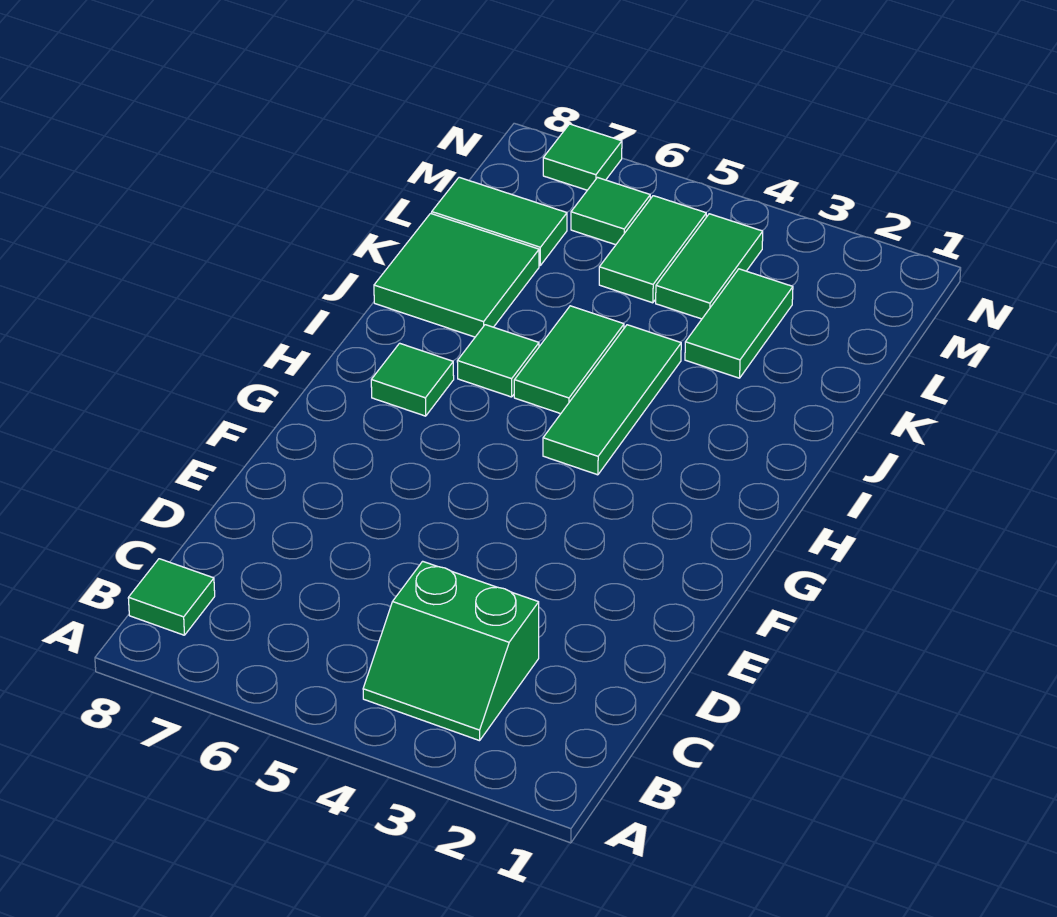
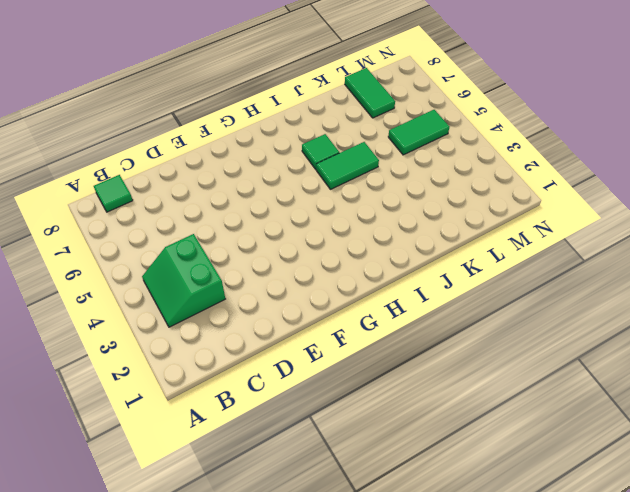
none -> green 1x3 tile [543,325,681,475]
none -> green 1x1 tile [371,343,454,416]
none -> green 2x2 tile [374,213,539,337]

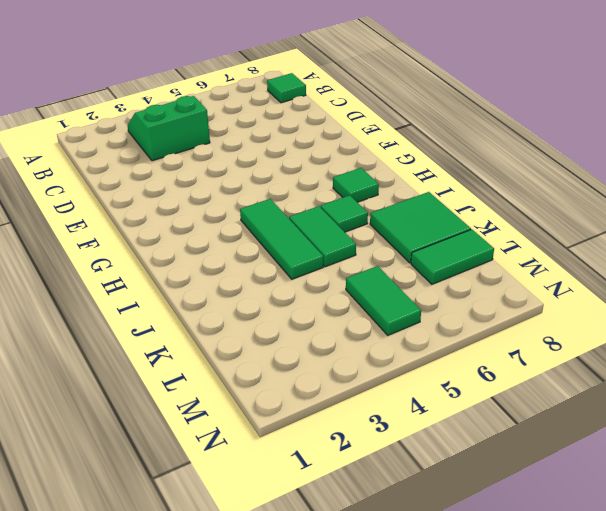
none -> green 1x2 tile [685,269,793,378]
none -> green 1x2 tile [656,214,763,319]
none -> green 1x1 tile [571,178,650,245]

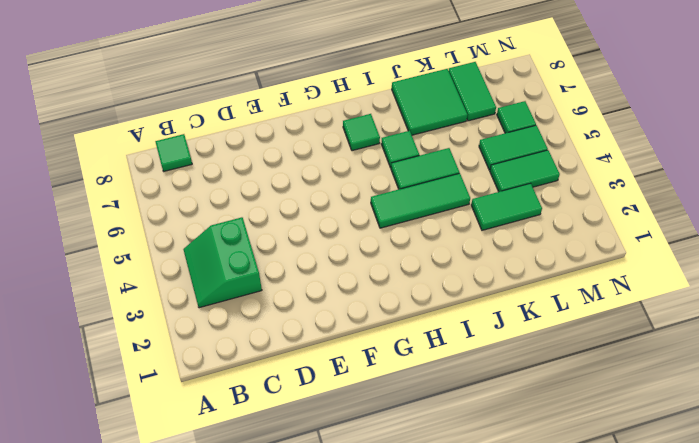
none -> green 1x1 tile [543,124,622,190]

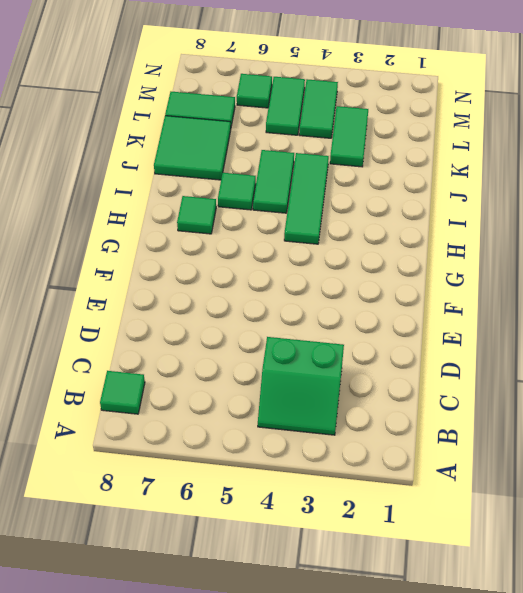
none -> green 1x1 tile [543,124,622,190]

